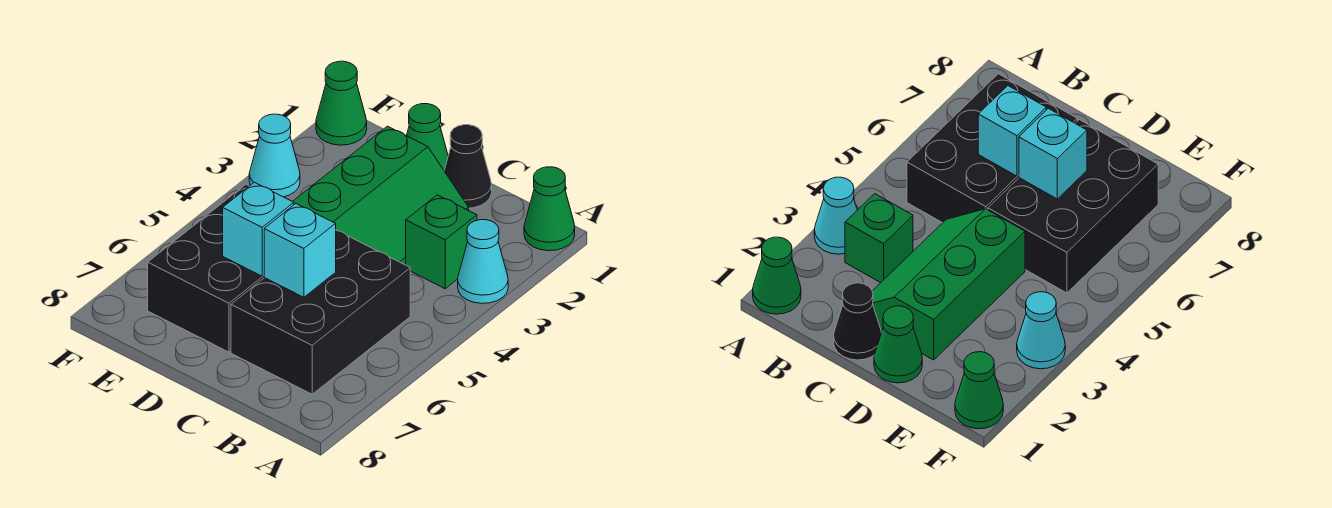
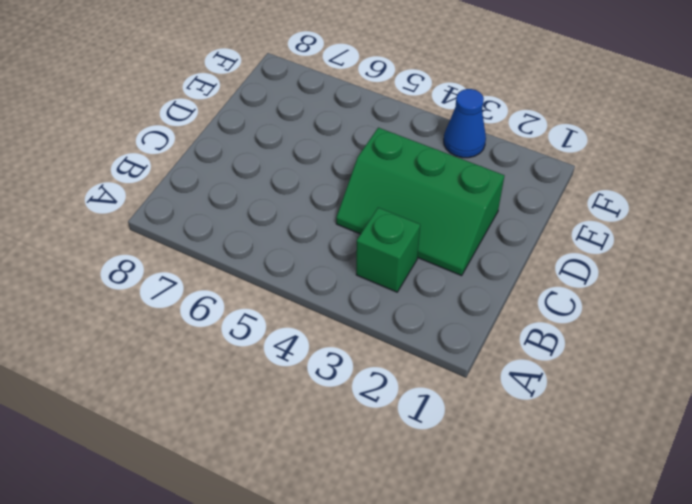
blue 1x1 cone [444,89,486,158] -> cyan 1x1 cone [249,114,300,197]
none -> green 1x1 cone [524,167,575,251]
none -> cyan 1x1 cone [458,220,508,303]
none -> black 2x3 brick [231,230,410,394]

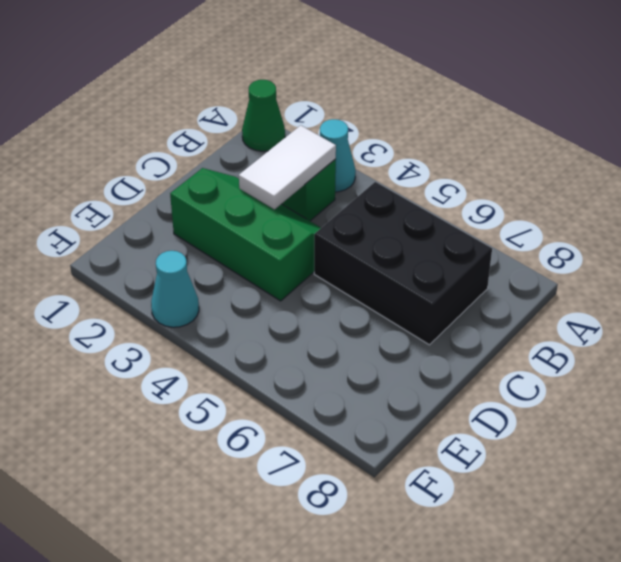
white 1x2 tile [239,125,336,209] -> none
none -> black 1x1 cone [444,125,492,208]
none -> green 1x1 cone [407,104,448,170]
none -> black 2x3 brick [148,185,264,352]

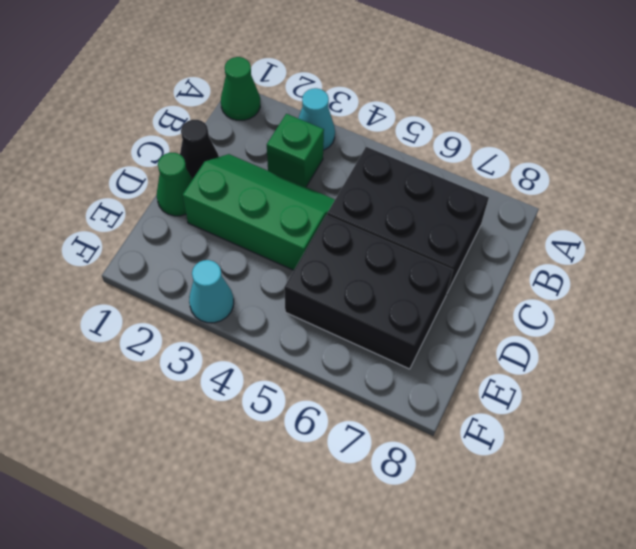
none -> green 1x1 cone [316,61,367,145]
none -> cyan 1x1 brick [264,204,336,297]
none -> cyan 1x1 brick [223,182,294,276]

